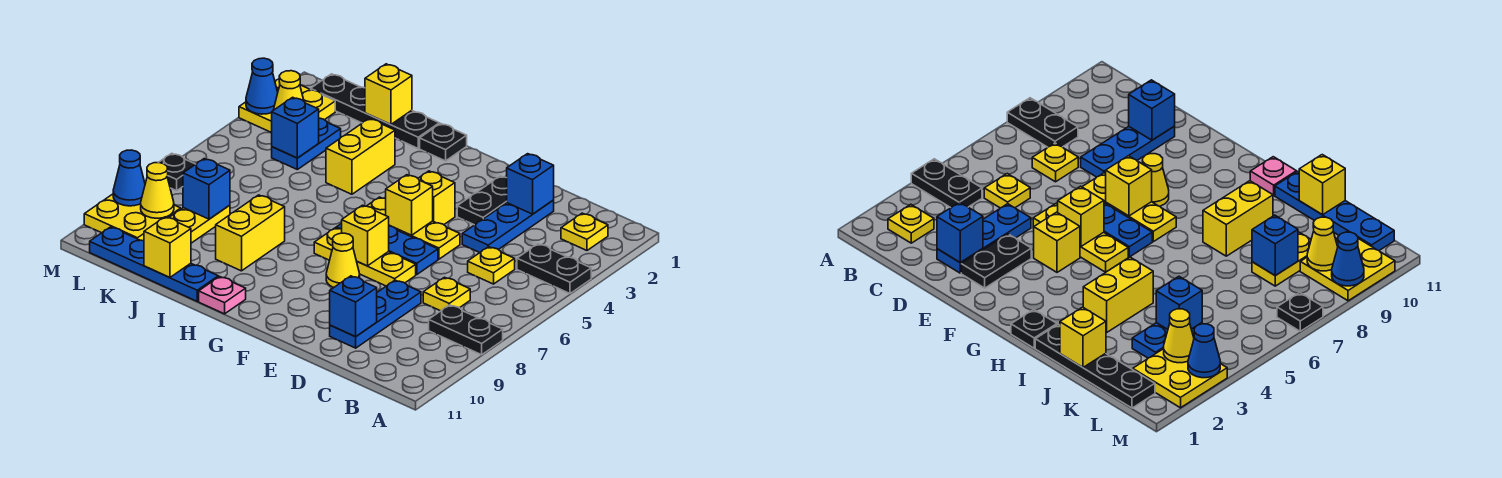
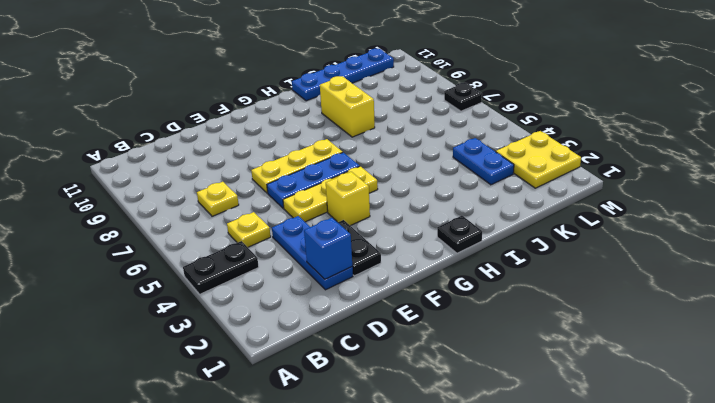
none -> black 1x2 plate [429,305,503,355]
none -> yellow 1x1 plate [561,213,608,250]
none -> blue 1x3 plate [330,280,421,348]
none -> yellow 1x1 cone [326,233,360,287]

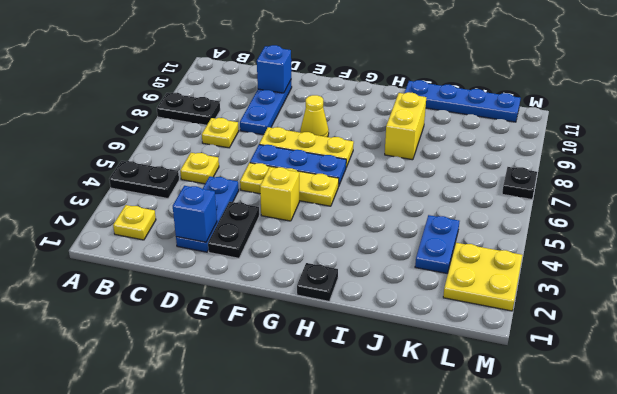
none -> pink 1x1 plate [199,277,246,314]
none -> black 1x4 plate [311,74,439,148]
none -> yellow 1x2 brick [326,119,395,194]
none -> yellow 1x2 plate [169,205,230,243]

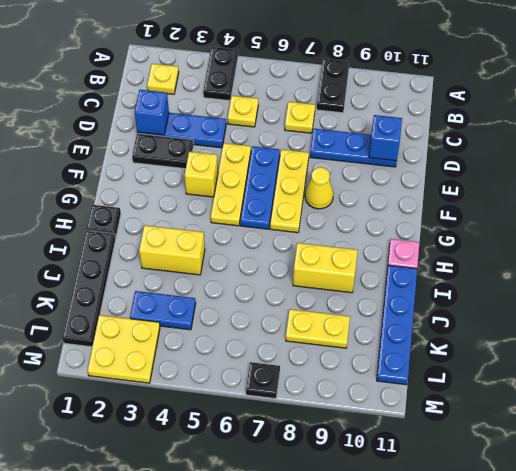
none -> yellow 2x2 plate [84,194,181,241]
none -> yellow 1x1 brick [386,175,433,235]
none -> yellow 1x1 brick [342,205,389,266]
none -> yellow 1x1 brick [365,64,412,125]

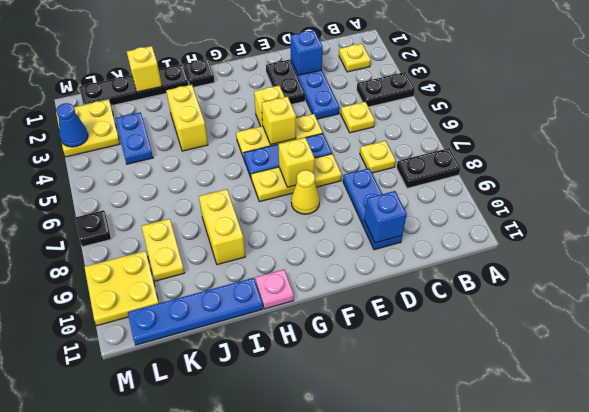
none -> yellow 1x1 brick [144,217,191,278]
none -> blue 1x1 brick [272,97,319,158]
none -> blue 1x1 brick [183,159,230,219]
none -> yellow 1x1 cone [274,71,304,110]

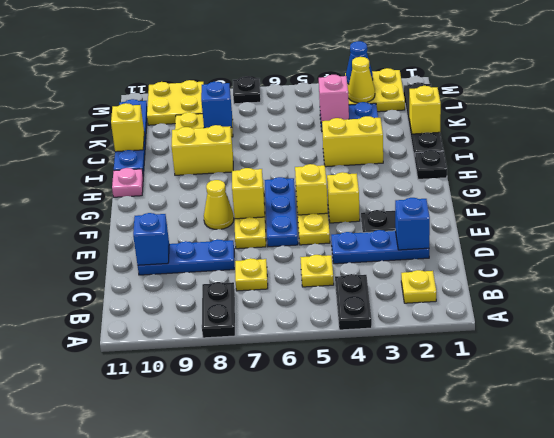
pink 1x1 brick [319,75,349,122] -> blue 1x1 brick [272,97,319,158]
none -> yellow 1x1 cone [141,163,174,218]
none -> blue 1x1 cone [113,150,145,206]

